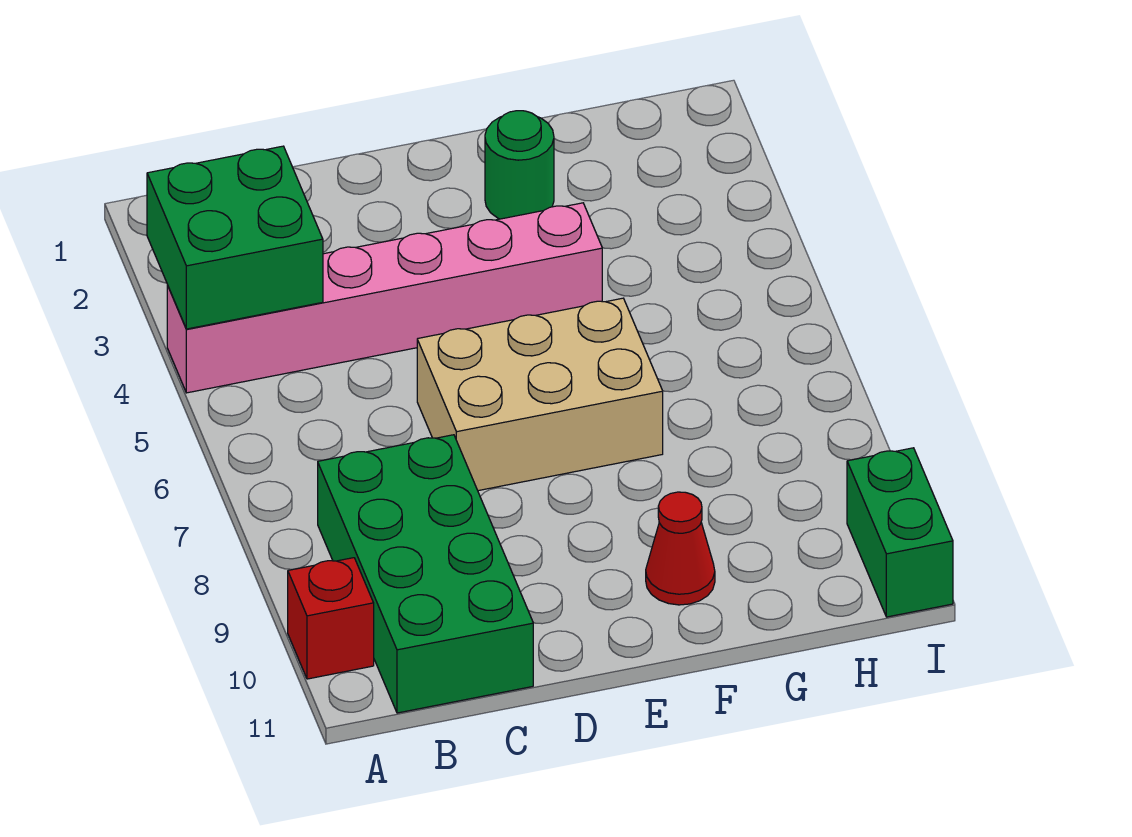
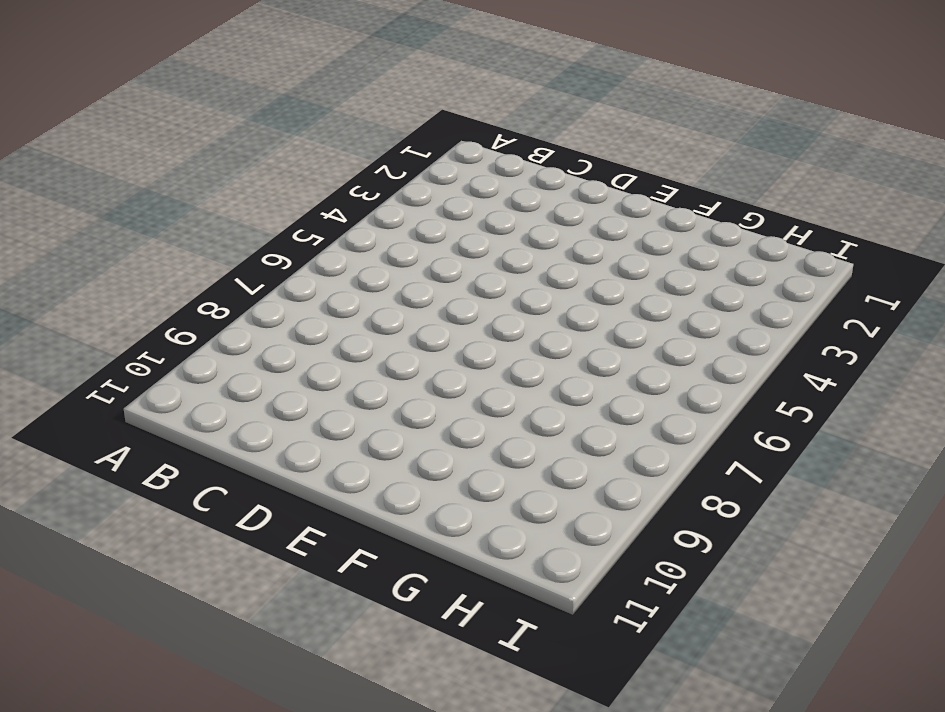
none -> pink 1x6 brick [167,203,602,393]
none -> red 1x1 brick [288,558,374,679]

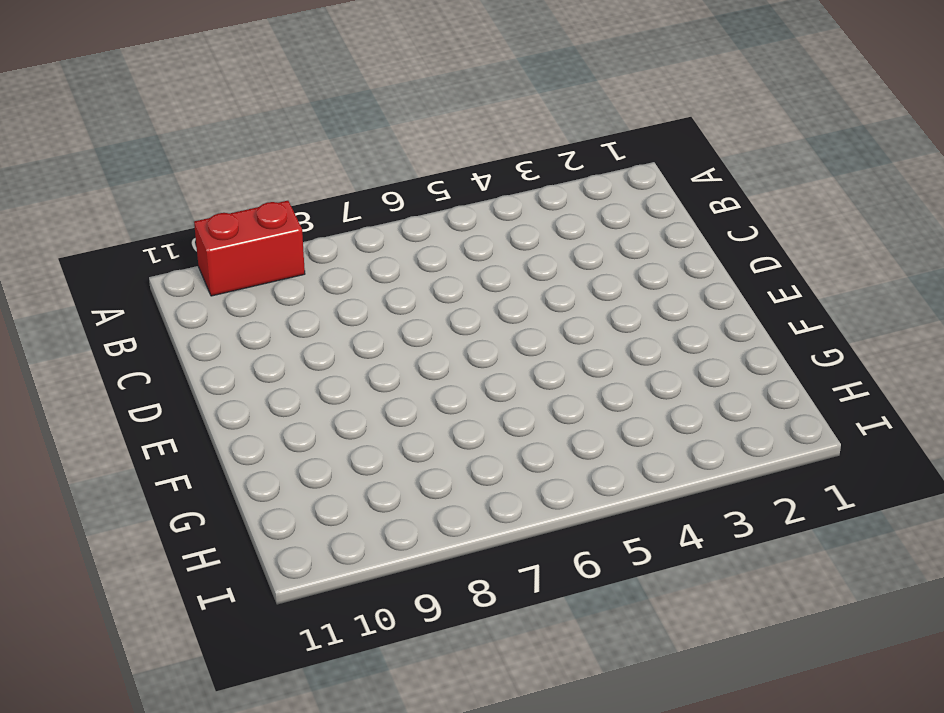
red 1x2 brick [194,201,305,296] -> red 1x1 brick [288,558,374,679]
none -> pink 1x6 brick [167,203,602,393]
none -> green 2x4 brick [318,435,533,713]

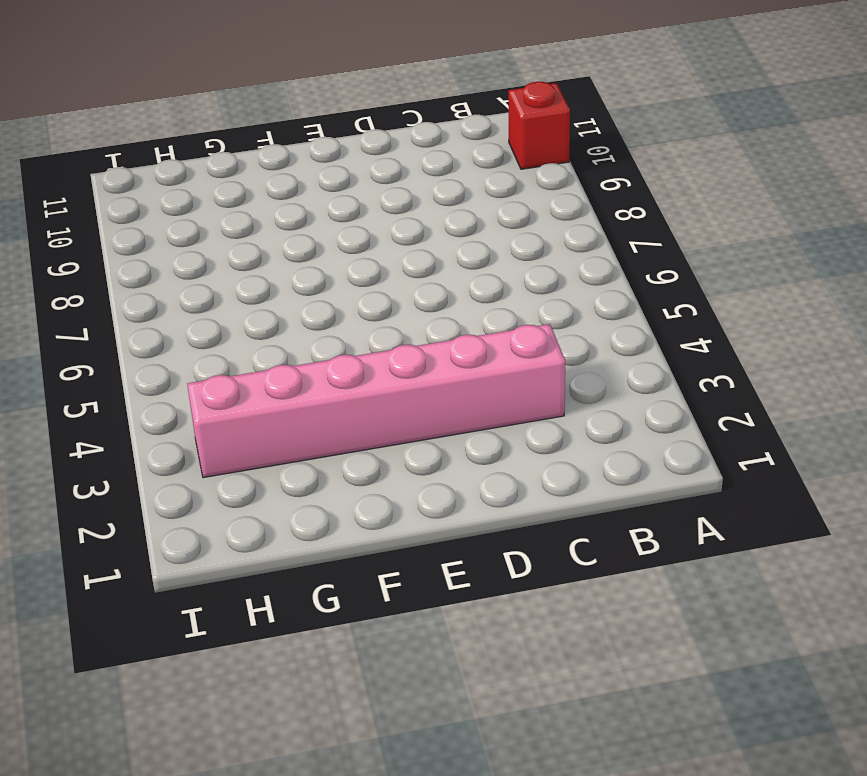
pink 1x6 brick [187,324,565,478] -> pink 1x6 brick moved to [167,203,602,393]
none -> green 2x4 brick [318,435,533,713]
none -> tan 2x3 brick [417,298,663,491]

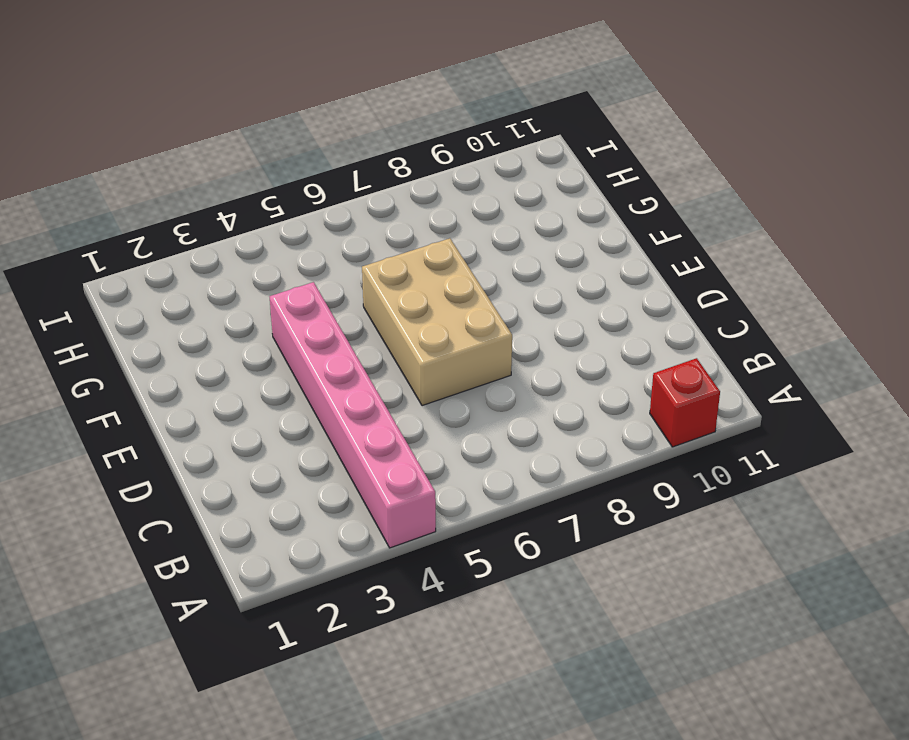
none -> green 2x4 brick [318,435,533,713]
none -> green 1x1 round brick [485,111,554,219]

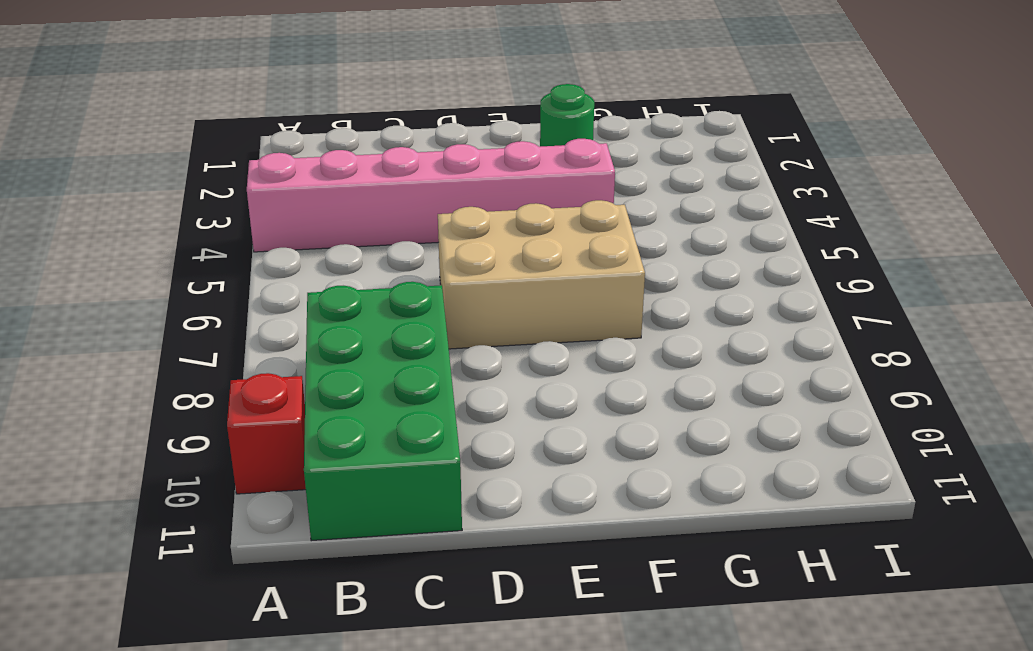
none -> red 1x1 cone [646,492,715,605]
none -> green 1x2 brick [847,448,953,617]

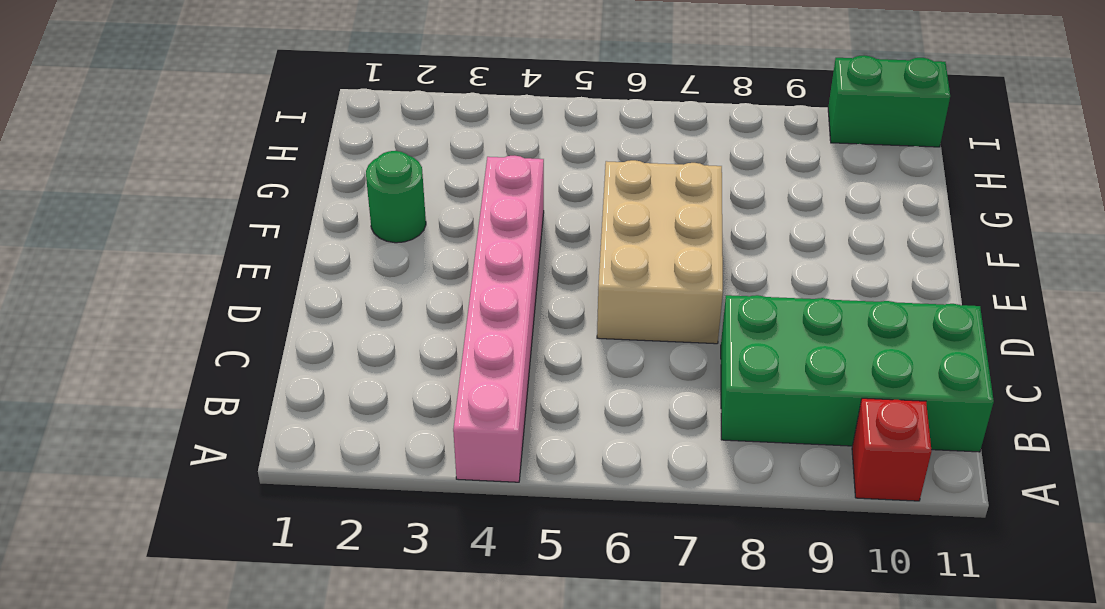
none -> red 1x1 cone [646,492,715,605]
none -> green 2x2 brick [147,146,323,329]

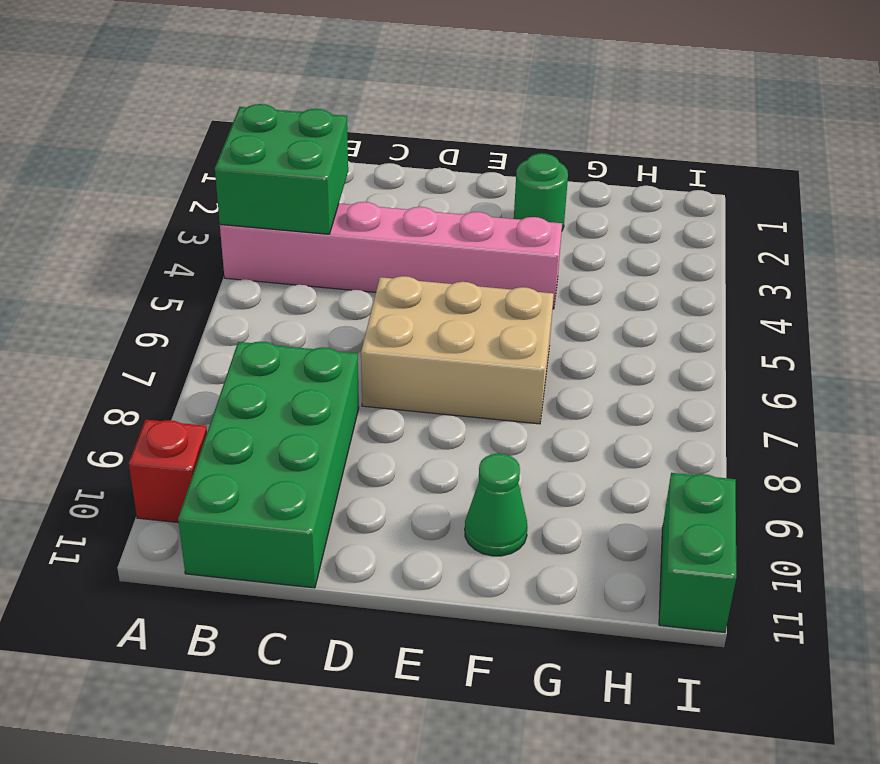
green 1x1 cone [465,453,527,556] -> red 1x1 cone [646,492,715,605]

